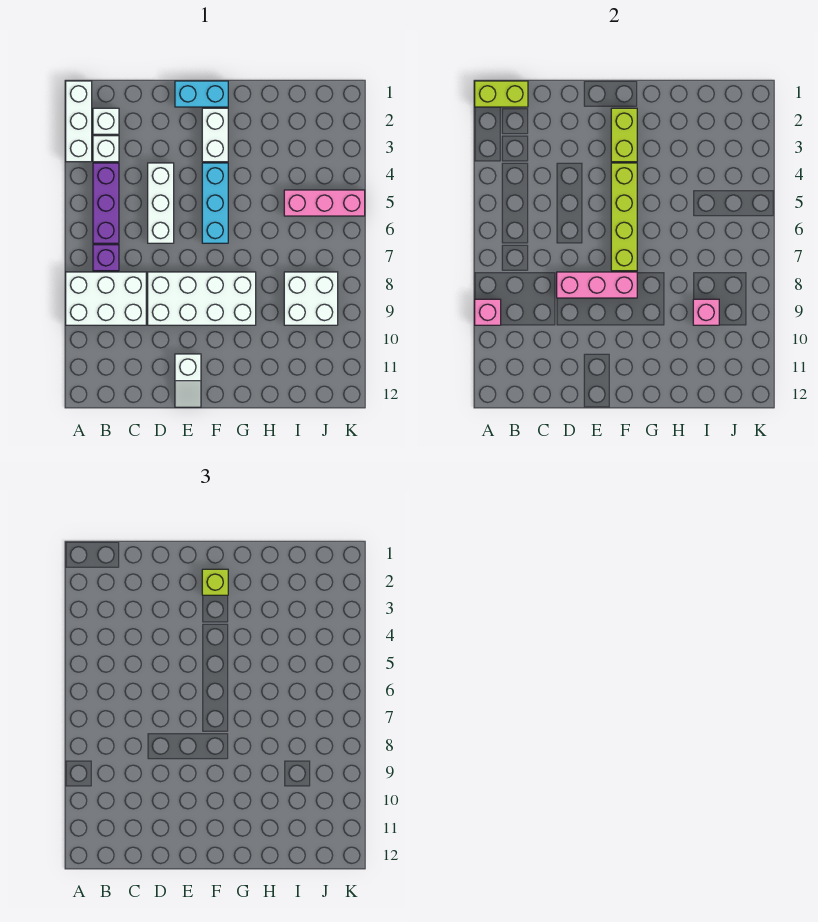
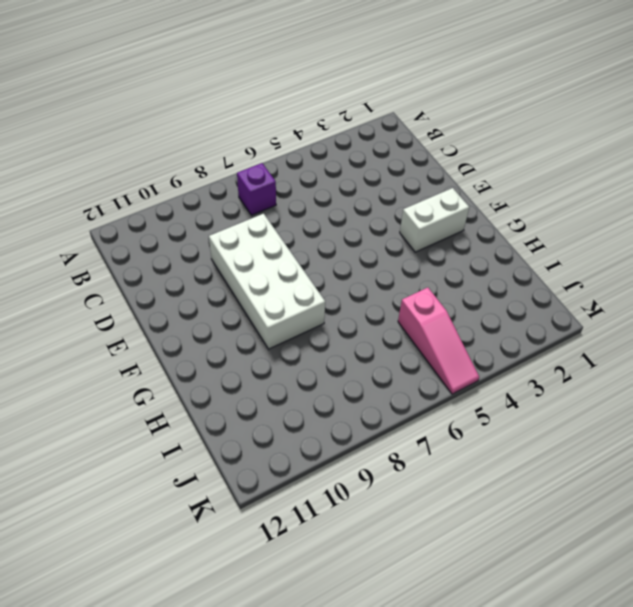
pink 1x3 slope [398,288,479,394] -> pink 1x3 brick [284,190,365,216]
none -> white 1x3 brick [66,81,92,162]
none -> white 2x3 brick [66,272,146,325]
none -> white 1x1 brick [93,108,119,134]

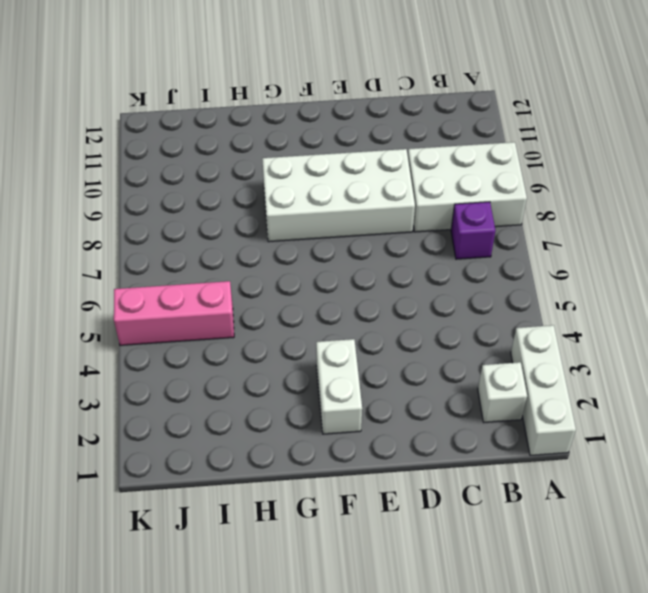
none -> white 1x1 brick [93,136,119,162]
none -> purple 1x3 brick [93,163,119,243]
none -> white 1x3 brick [148,163,174,243]

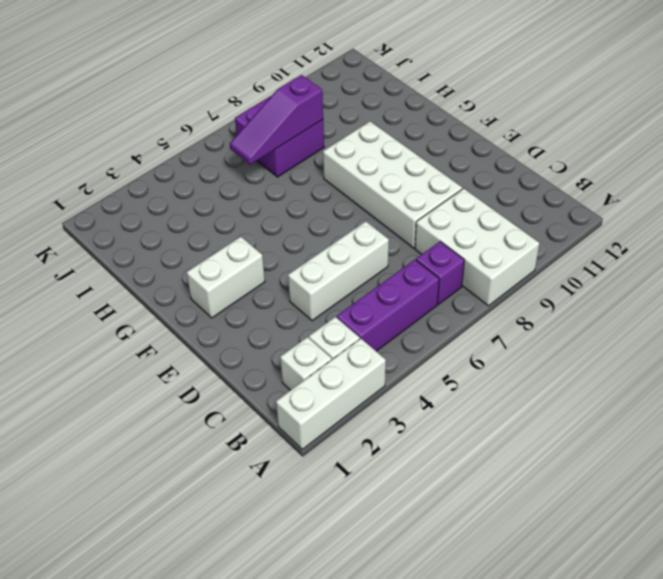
purple 1x3 slope [230,75,323,165] -> none
purple 2x2 brick [235,96,324,177] -> white 2x2 brick [284,272,338,325]
none -> cyan 1x2 brick [175,81,228,107]
none -> white 1x2 slope [175,354,201,407]
none -> cyan 1x3 brick [202,163,228,243]

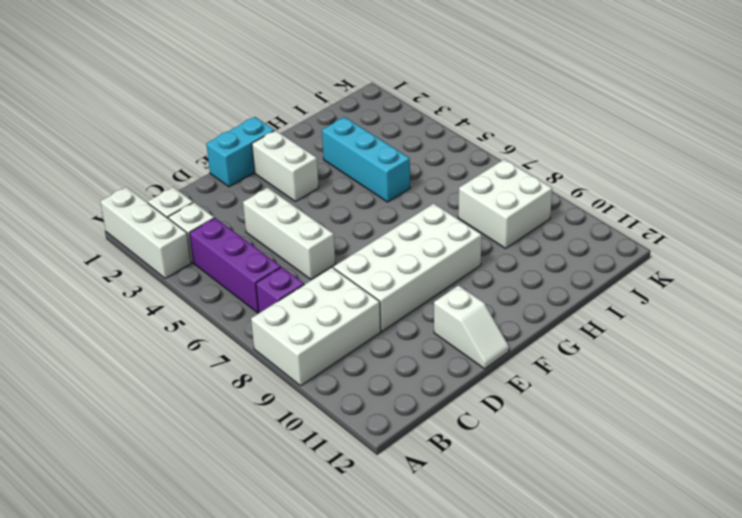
cyan 1x3 brick [322,117,410,202] -> cyan 1x3 brick moved to [202,163,228,243]
none -> pink 1x3 brick [284,190,365,216]
none -> lime 1x2 brick [475,81,528,107]
none -> pink 1x1 brick [475,299,501,325]

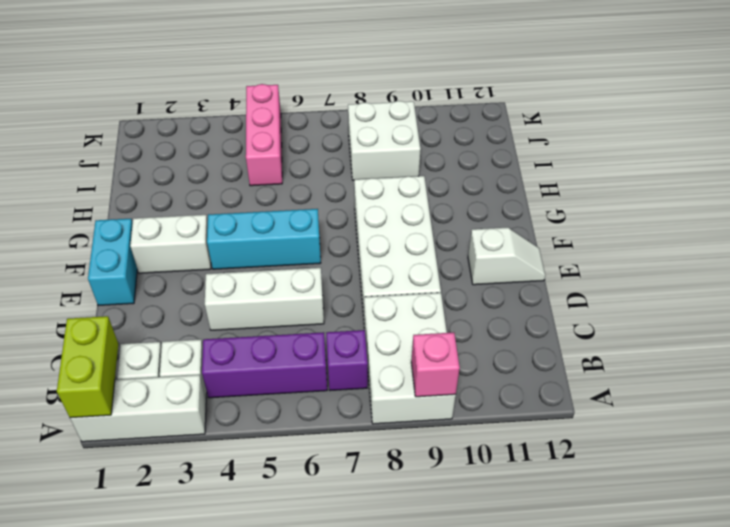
none -> pink 1x3 brick [557,272,637,298]
none -> lime 1x2 brick [611,108,637,162]
none -> lime 1x4 brick [611,163,637,271]

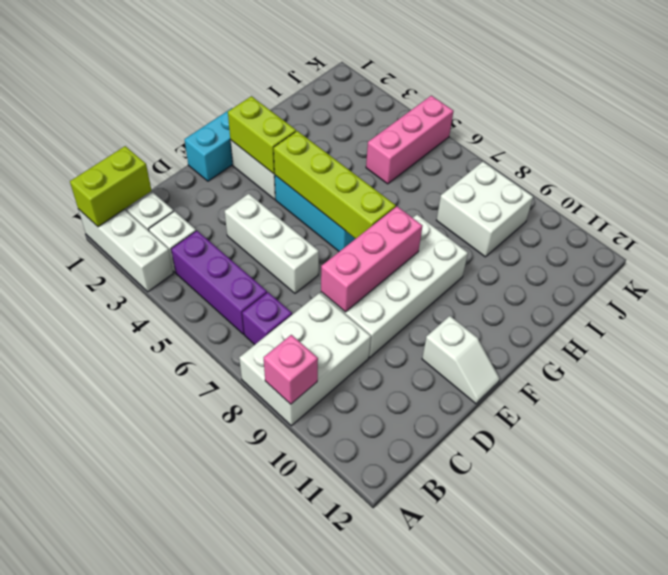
none -> pink 1x1 brick [693,299,719,325]
none -> lime 1x1 brick [202,569,228,595]

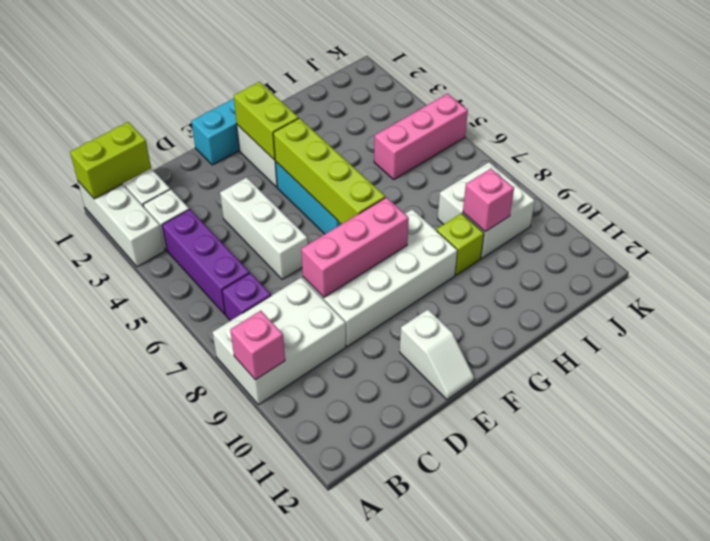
lime 1x1 brick [436,213,484,275] -> lime 1x1 brick moved to [202,569,228,595]

